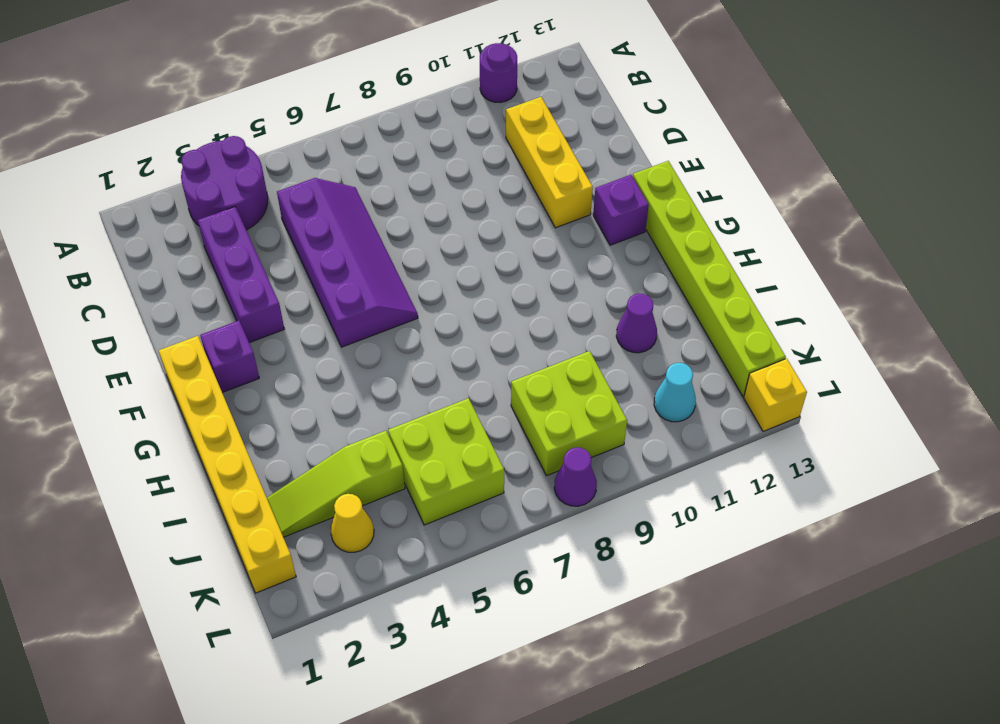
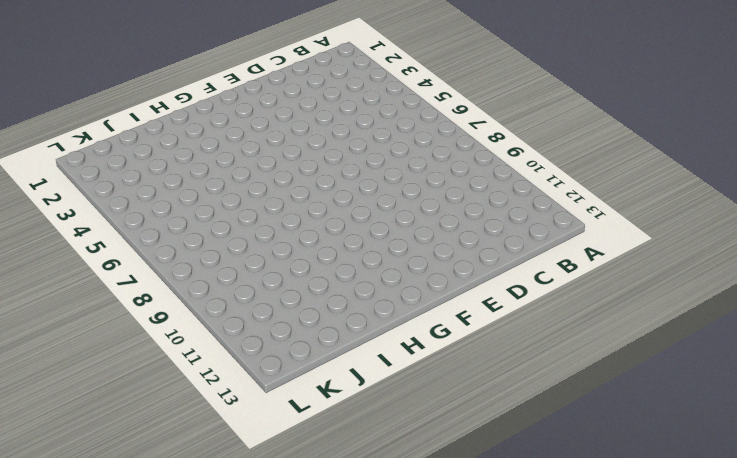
none -> purple 2x2 round brick [181,136,268,230]
none -> purple 1x1 round brick [480,43,517,103]
none -> purple 1x3 brick [198,207,284,343]

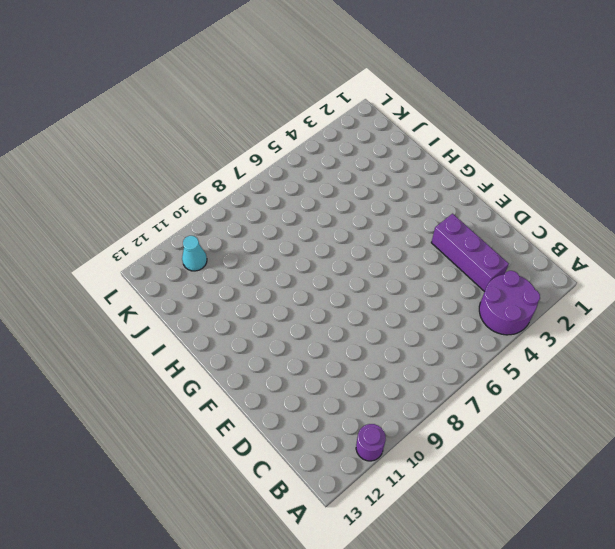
none -> purple 2x4 slope [277,178,418,347]
none -> yellow 1x3 brick [506,97,593,228]
none -> yellow 1x6 brick [159,336,296,593]

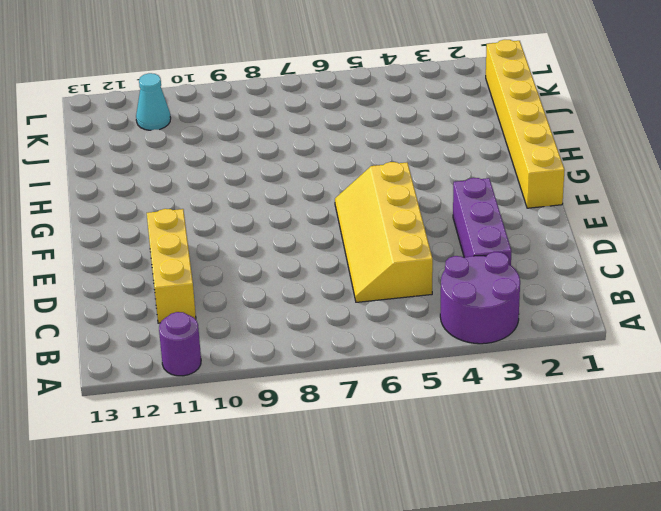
yellow 2x4 slope [335,162,433,302] -> purple 2x4 slope [277,178,418,347]
none -> purple 1x1 brick [200,321,259,393]
none -> purple 1x1 brick [593,175,649,245]
none -> lime 1x6 brick [633,161,786,396]

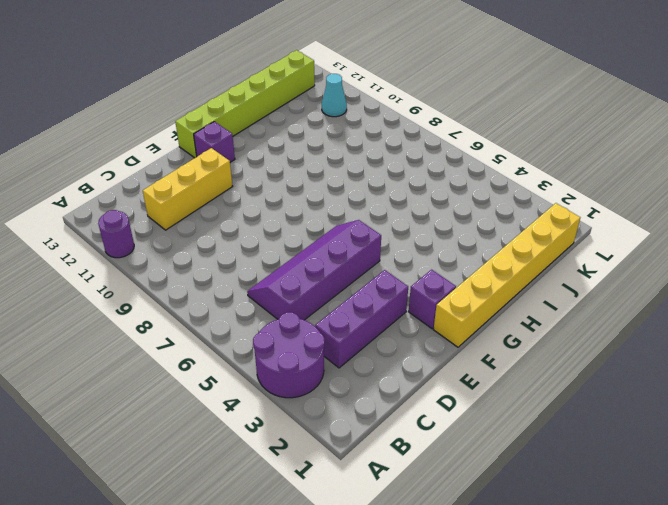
none -> purple 1x1 cone [616,293,657,353]
none -> lime 1x3 slope [267,431,405,537]
none -> lime 2x2 brick [388,398,504,525]

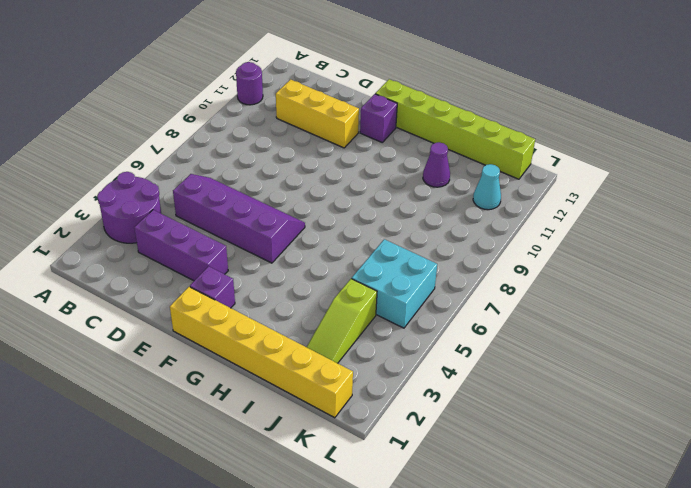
cyan 2x2 brick [352,239,437,328] -> lime 2x2 brick [388,398,504,525]
none -> lime 2x2 brick [511,351,627,476]
none -> yellow 1x1 cone [331,494,374,552]
none -> purple 1x1 cone [554,447,597,506]

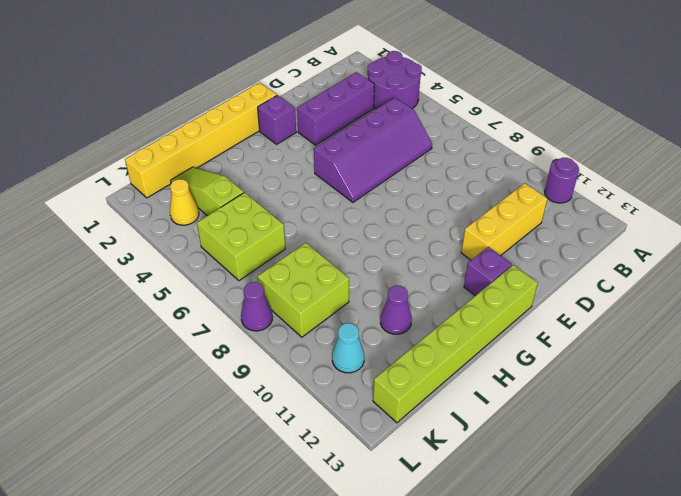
none -> yellow 1x1 brick [744,359,807,431]

